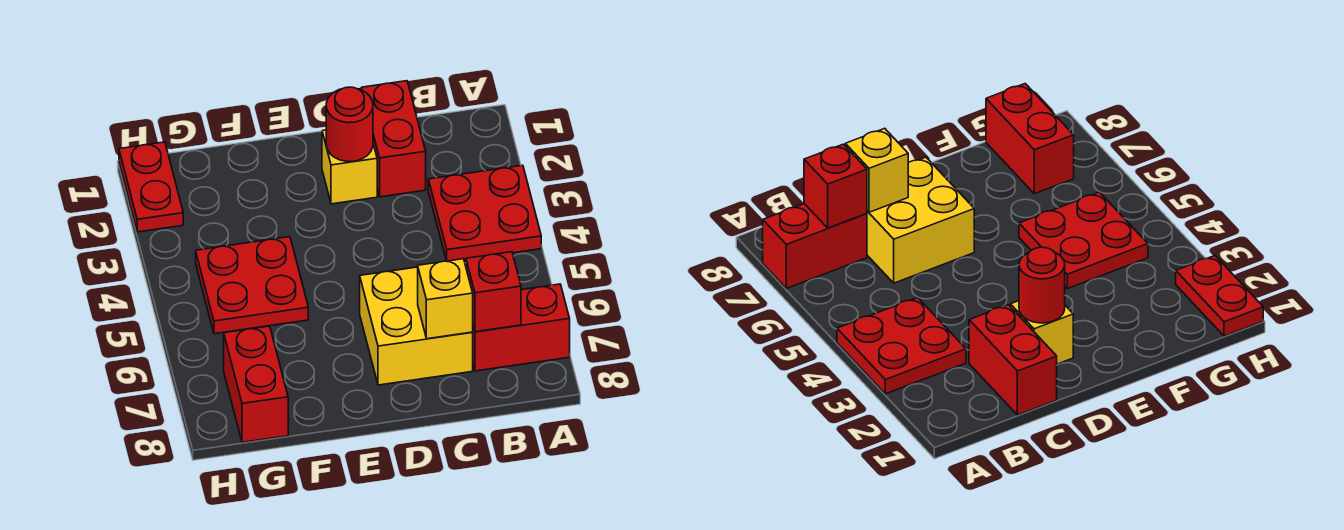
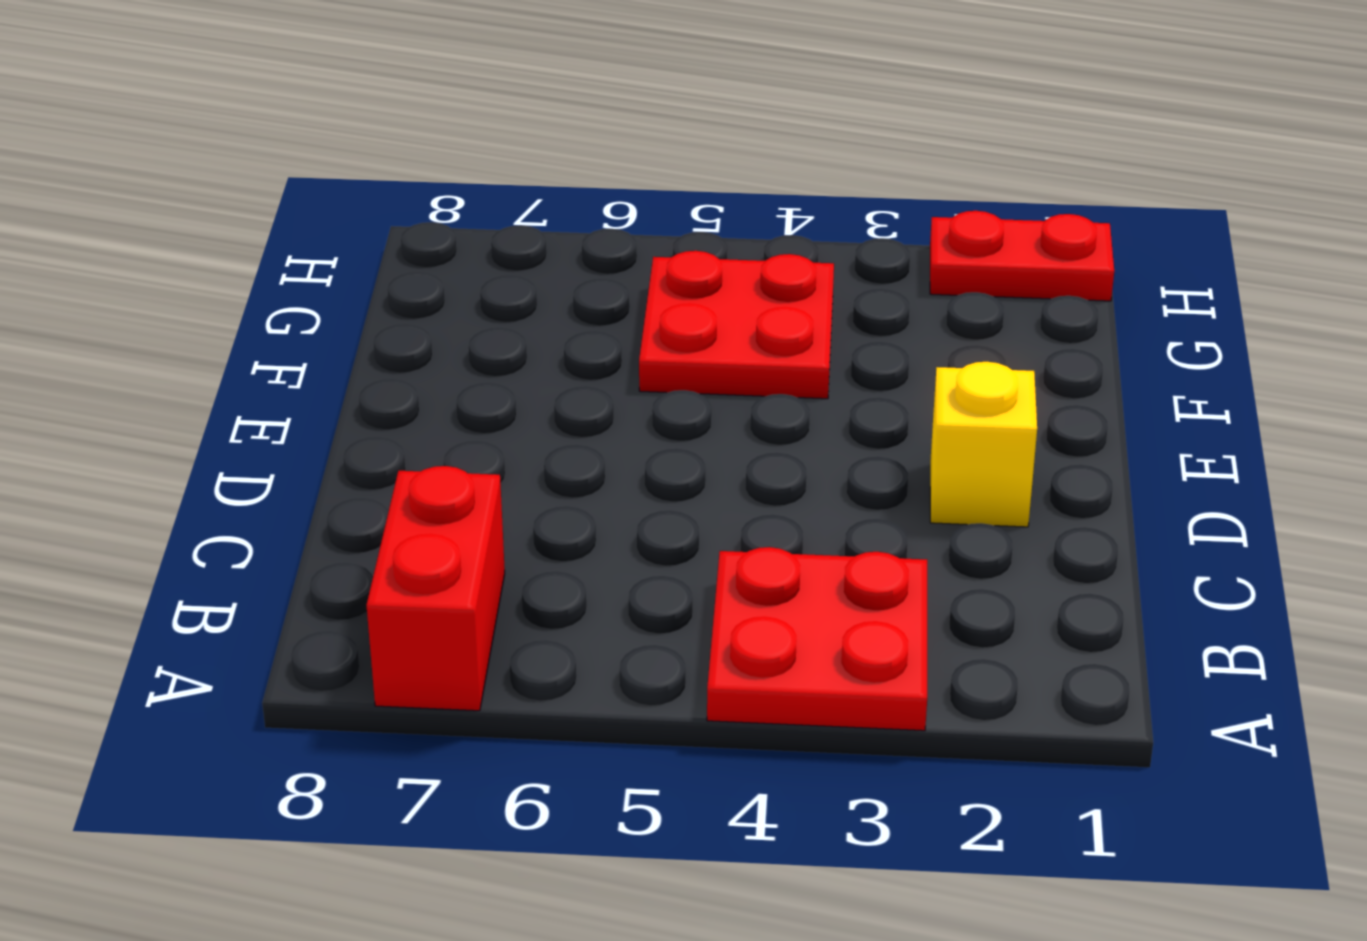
none -> red 1x2 brick [361,81,426,197]
none -> yellow 2x2 brick [360,267,473,385]

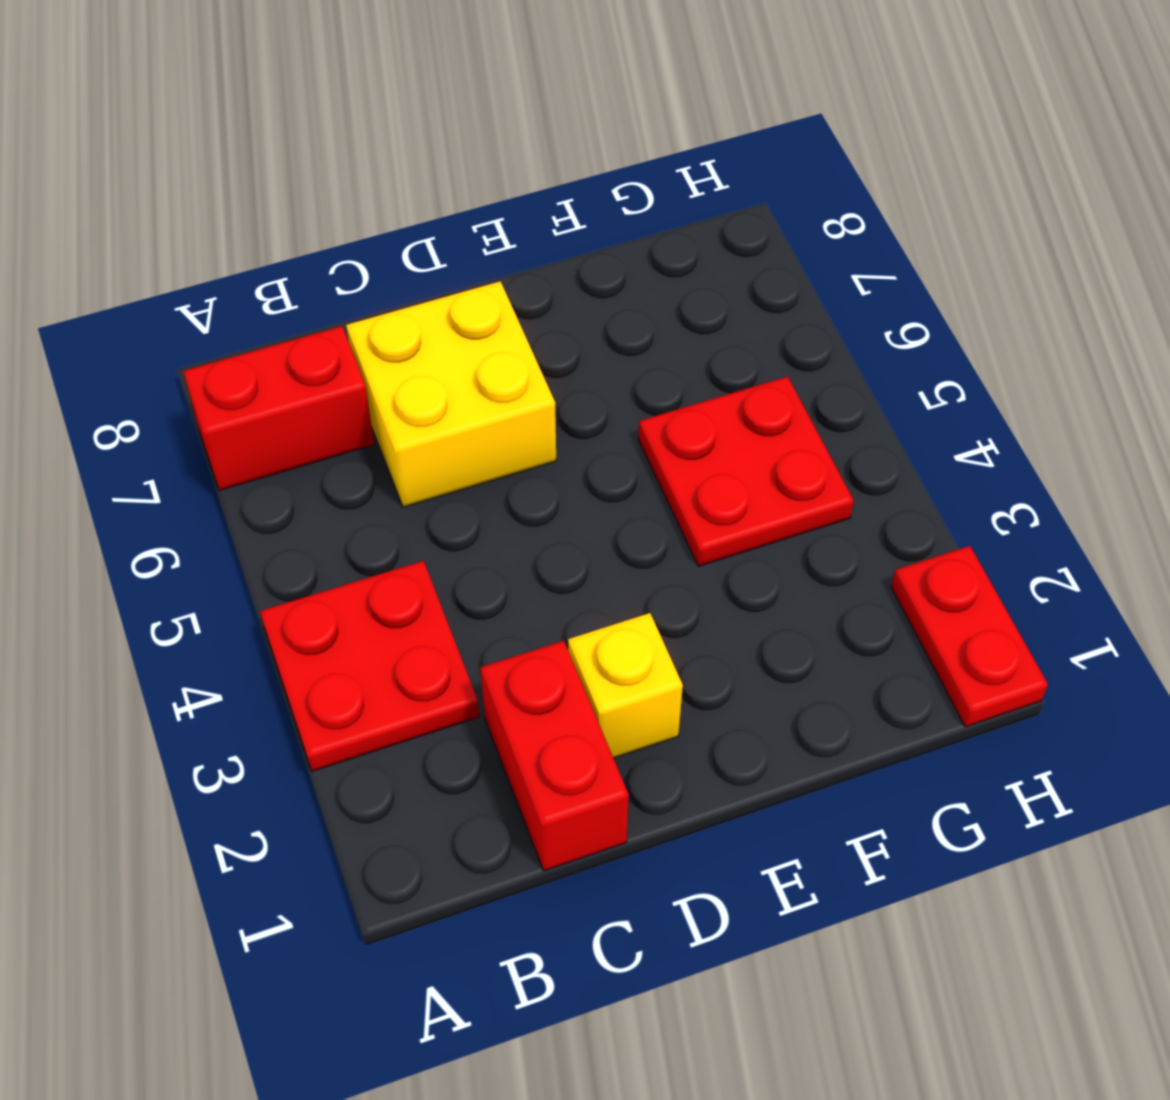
none -> red 1x2 brick [224,326,288,442]
none -> red 1x1 brick [466,252,521,332]

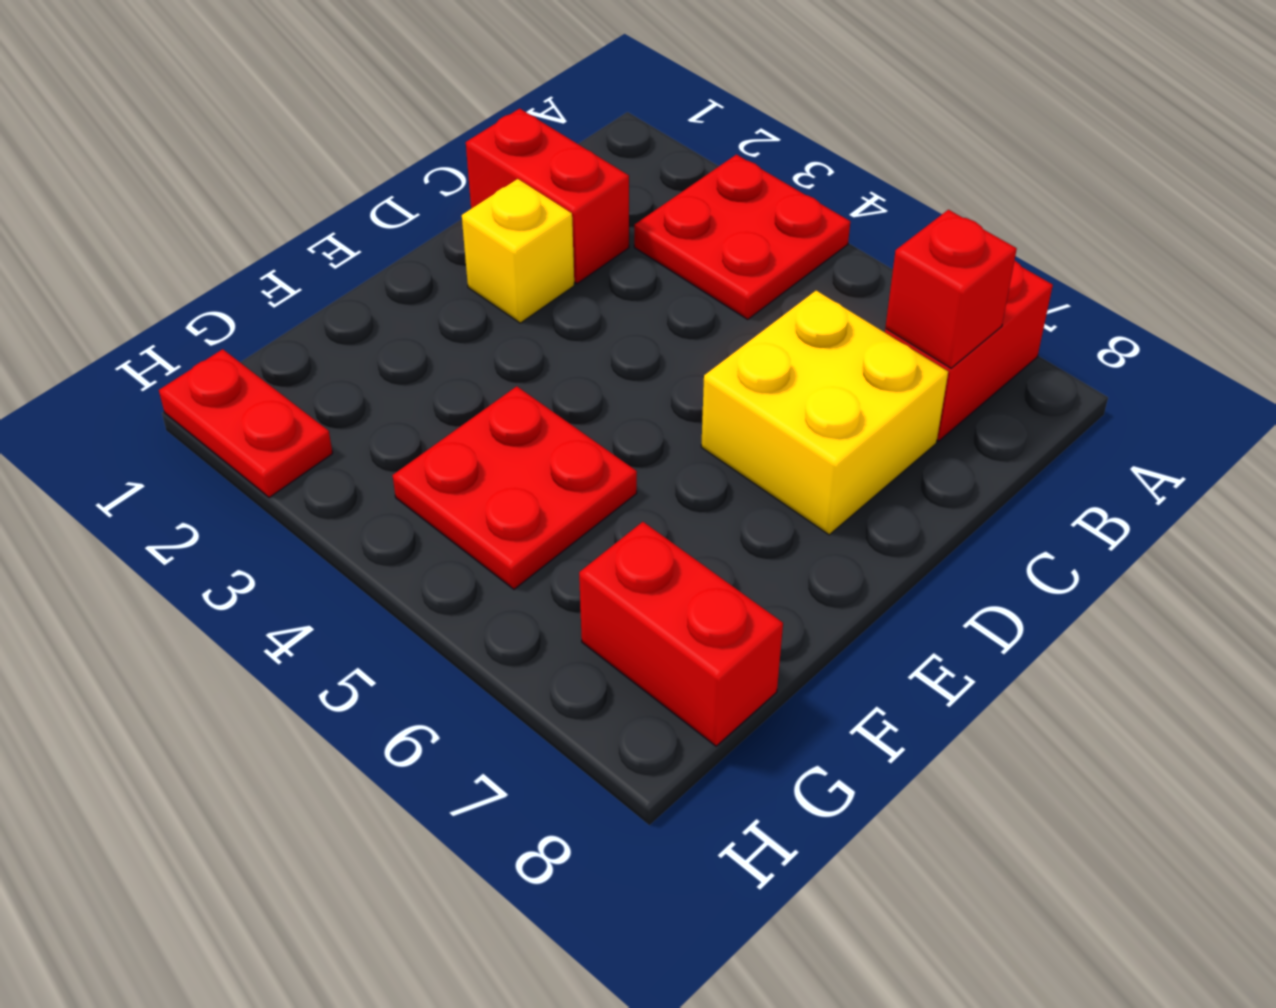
none -> yellow 1x1 brick [418,259,473,339]
none -> red 1x1 round brick [326,87,373,162]

